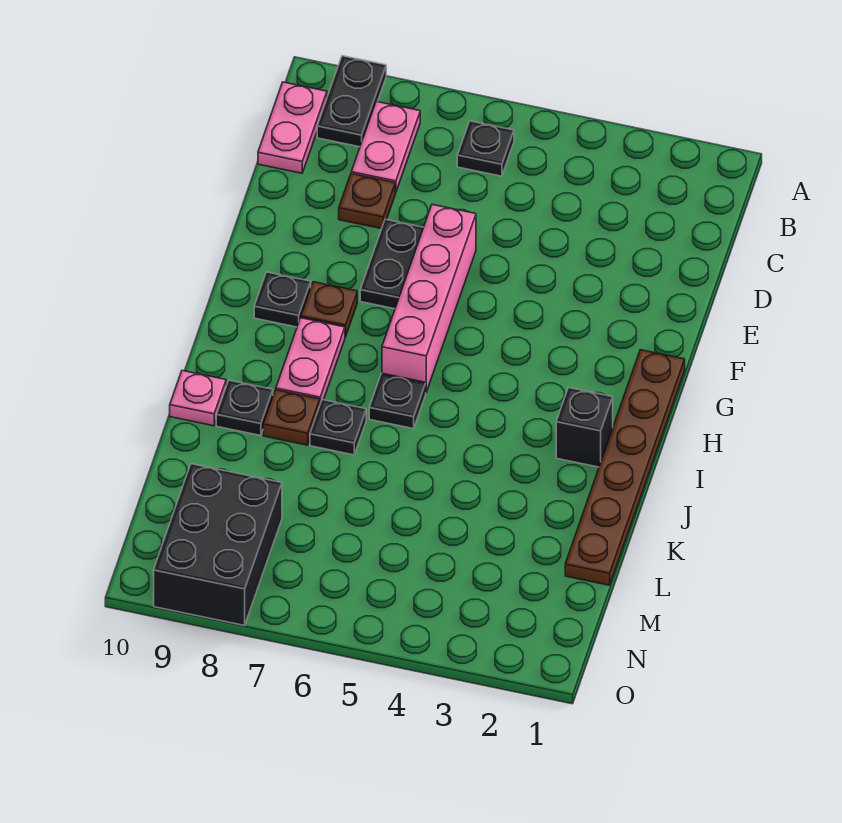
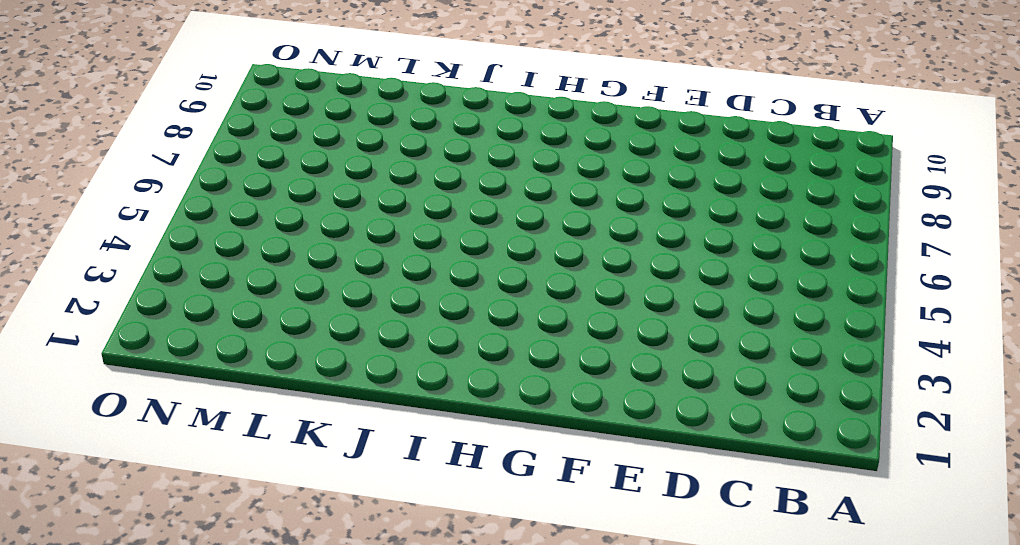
none -> black 1x2 plate [317,56,386,147]
none -> black 1x1 plate [457,121,514,176]
none -> pink 1x2 plate [351,102,420,193]

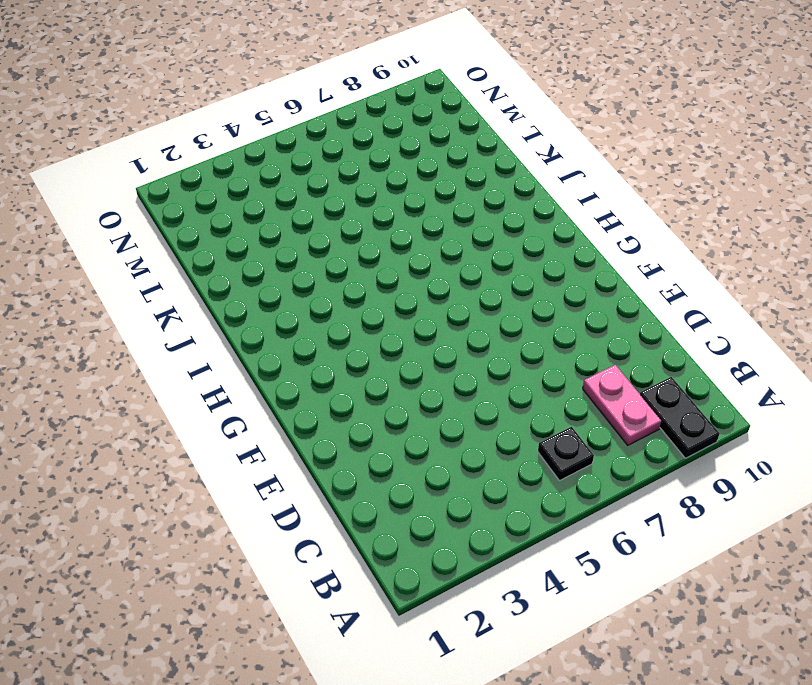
none -> pink 1x2 plate [258,82,327,173]
none -> brown 1x1 plate [339,174,395,229]
none -> pink 1x4 brick [382,205,476,392]

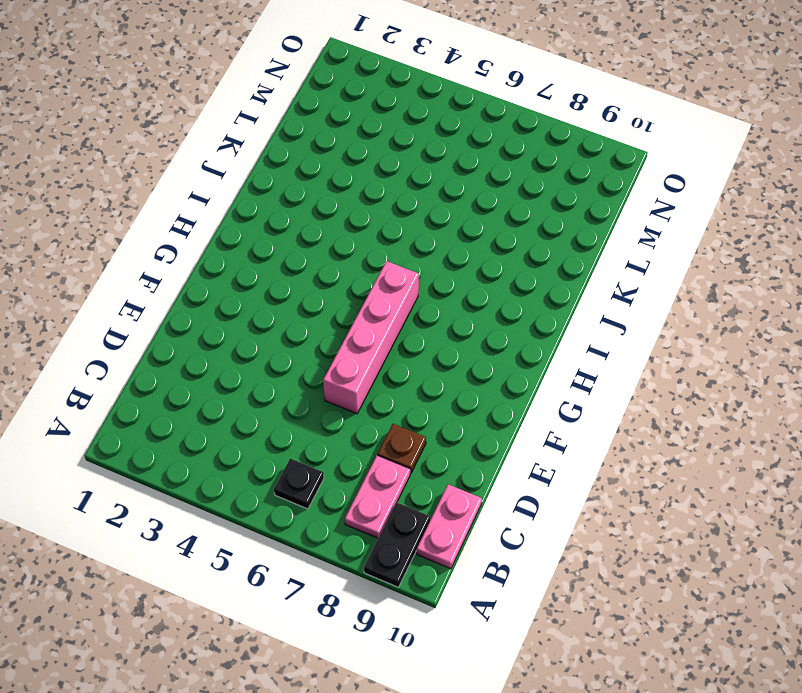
none -> black 1x2 plate [360,219,423,309]
none -> brown 1x6 plate [565,350,685,585]
none -> brown 1x1 plate [301,282,357,337]

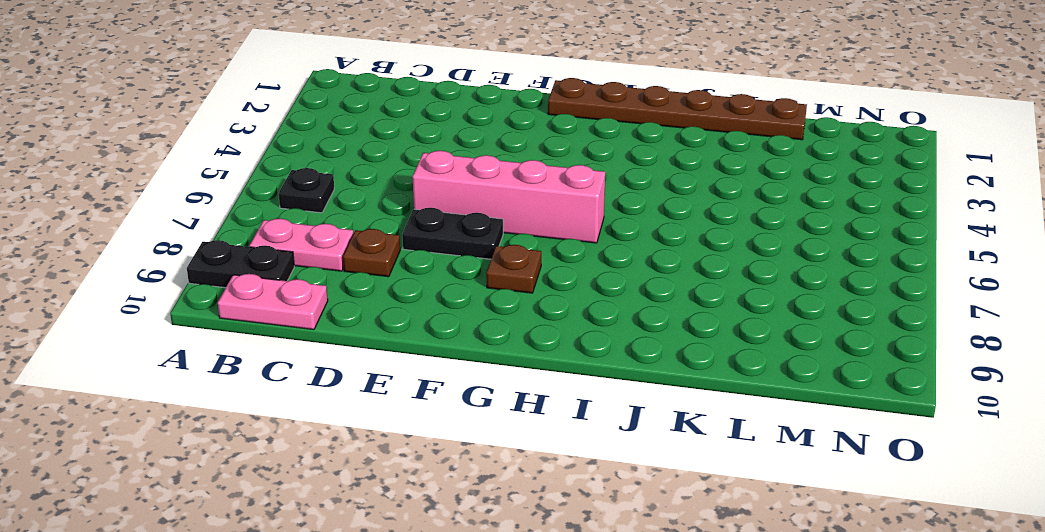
none -> black 1x1 plate [254,272,311,327]
none -> pink 1x2 plate [276,318,345,403]
none -> black 1x1 brick [556,388,613,467]

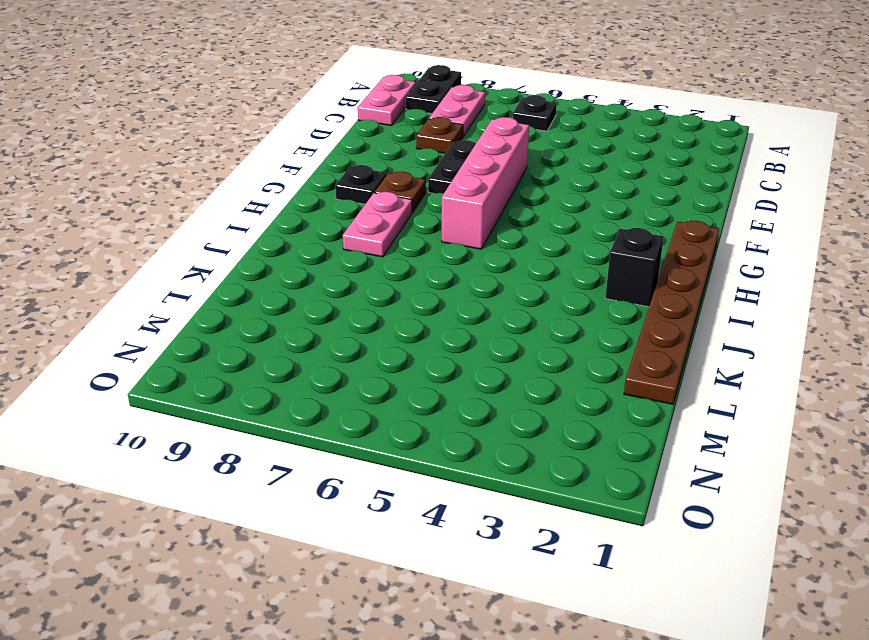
none -> black 1x1 plate [369,373,426,429]
none -> black 1x1 plate [310,400,366,455]
none -> brown 1x1 plate [263,390,320,445]

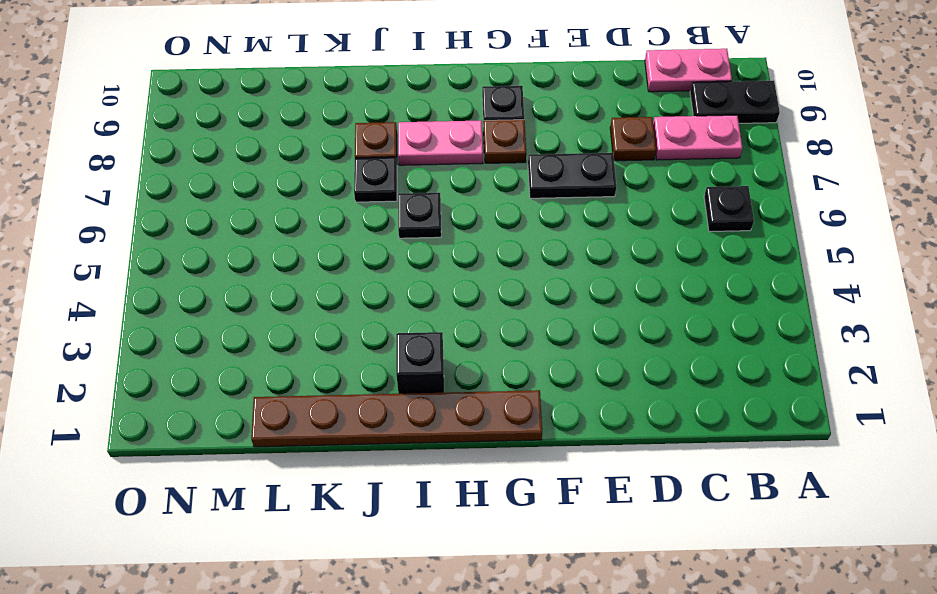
none -> pink 1x4 brick [382,205,476,392]
none -> black 1x1 plate [216,380,273,436]
none -> pink 1x1 plate [170,371,226,426]

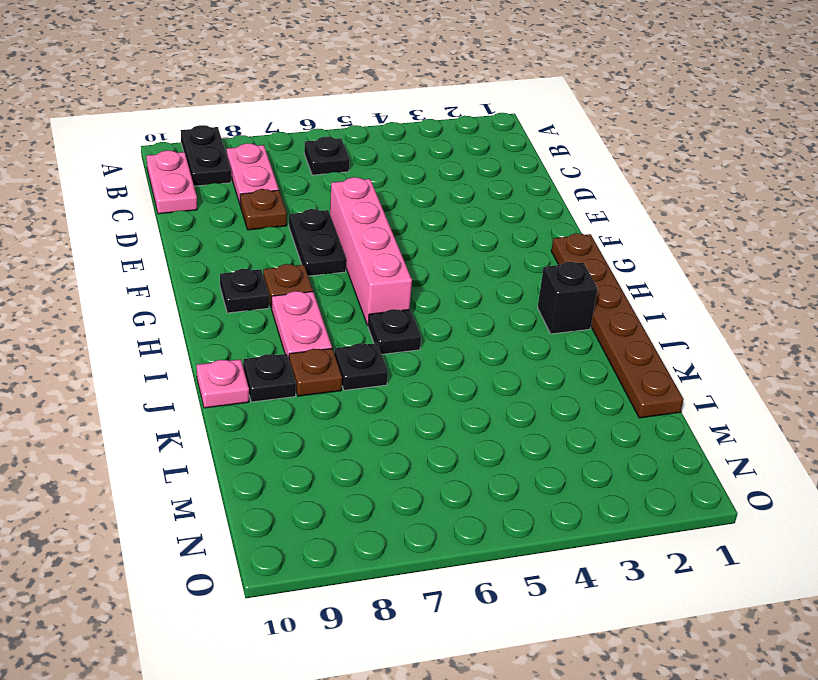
none -> black 2x3 brick [154,464,282,625]

